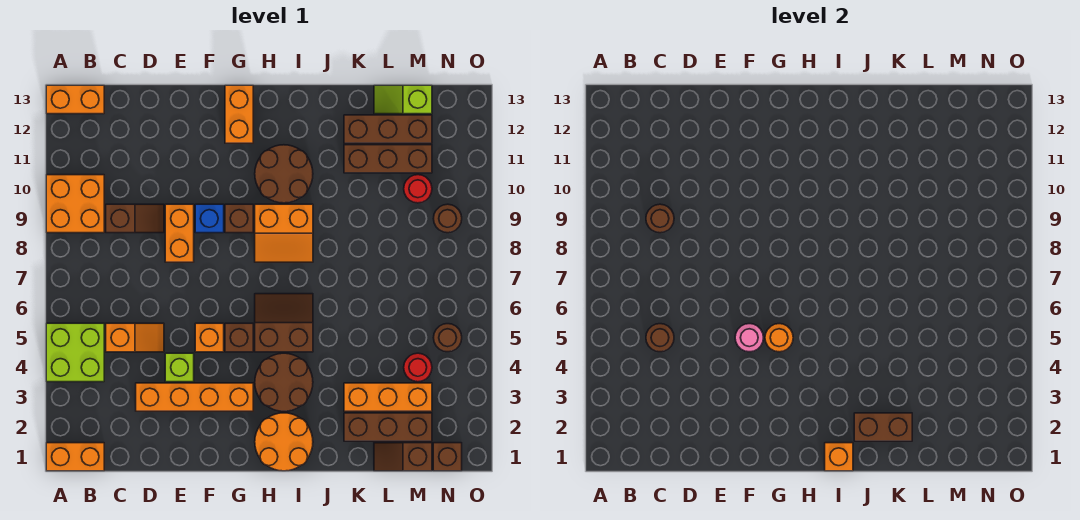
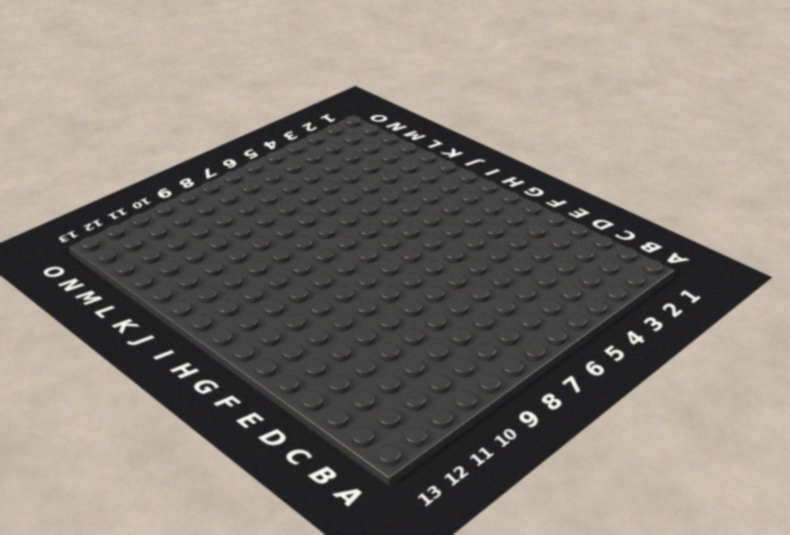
none -> orange 1x2 brick [46,443,104,471]
none -> lime 2x2 brick [46,323,104,382]
none -> orange 2x2 brick [46,175,104,233]
none -> orange 1x2 brick [46,85,104,114]

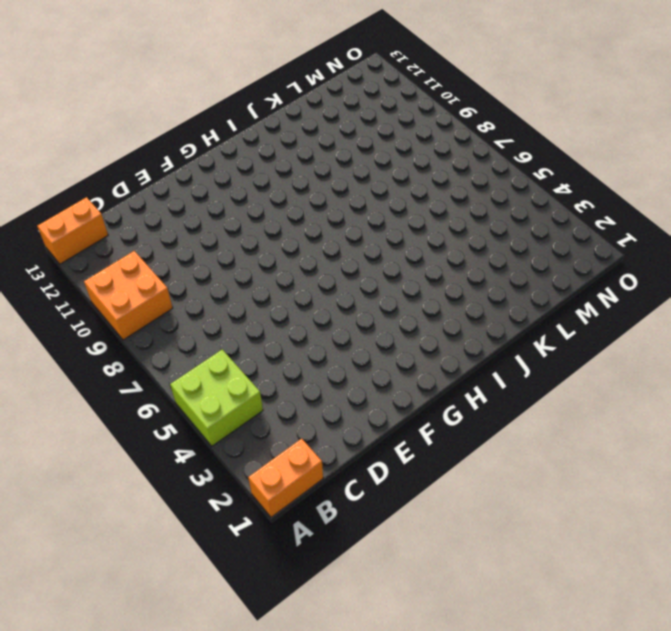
none -> orange 1x2 slope [106,323,164,352]
none -> brown 1x2 slope [106,204,164,233]
none -> orange 1x4 brick [136,383,253,411]
none -> lime 1x1 brick [165,353,194,382]

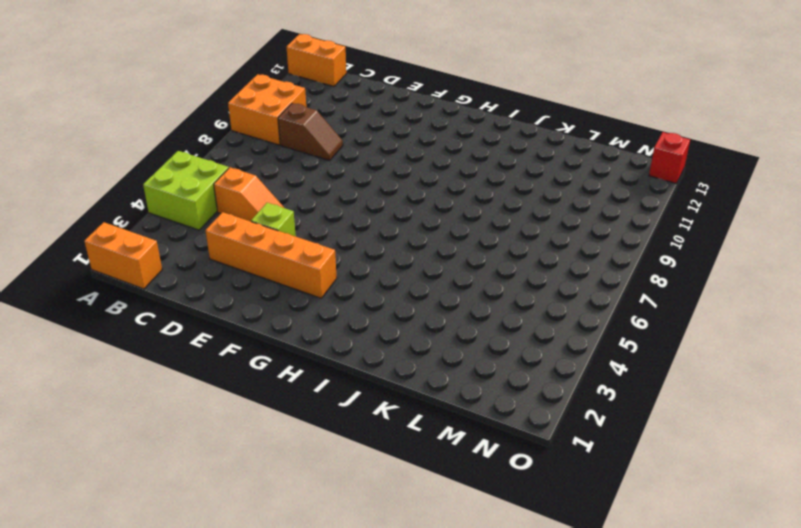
red 1x1 brick [649,132,690,183] -> none
none -> orange 1x2 brick [165,204,194,262]
none -> orange 1x1 brick [195,323,224,352]
none -> blue 1x1 brick [195,204,224,233]
none -> brown 1x1 brick [225,323,253,352]

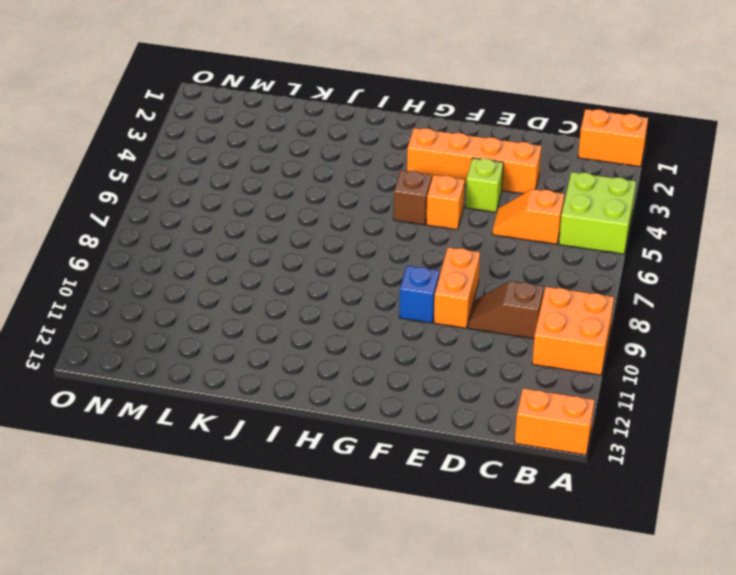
none -> brown 1x1 brick [225,204,253,233]
none -> orange 1x2 brick [225,85,253,143]
none -> orange 2x2 round brick [255,413,313,471]
none -> brown 2x2 round brick [255,353,313,411]

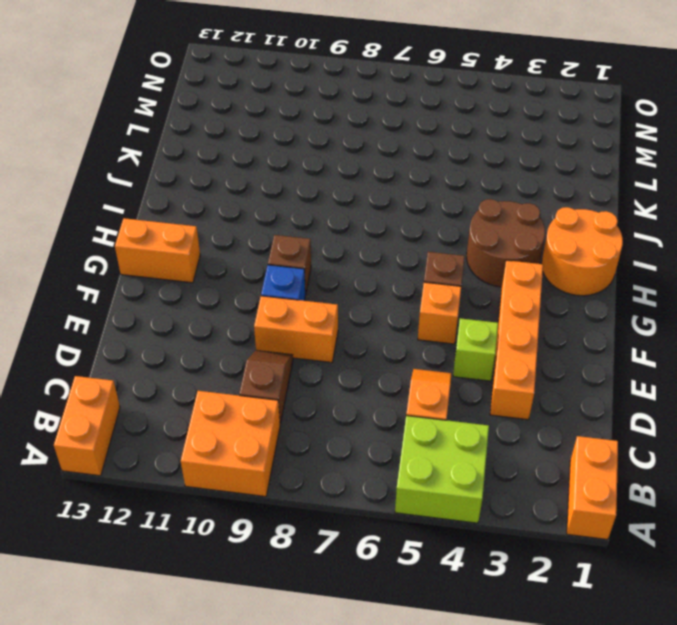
none -> brown 2x2 slope [255,294,313,352]
none -> orange 2x2 slope [255,204,313,262]
none -> brown 2x2 round brick [255,145,313,203]
none -> brown 1x3 brick [344,413,432,441]

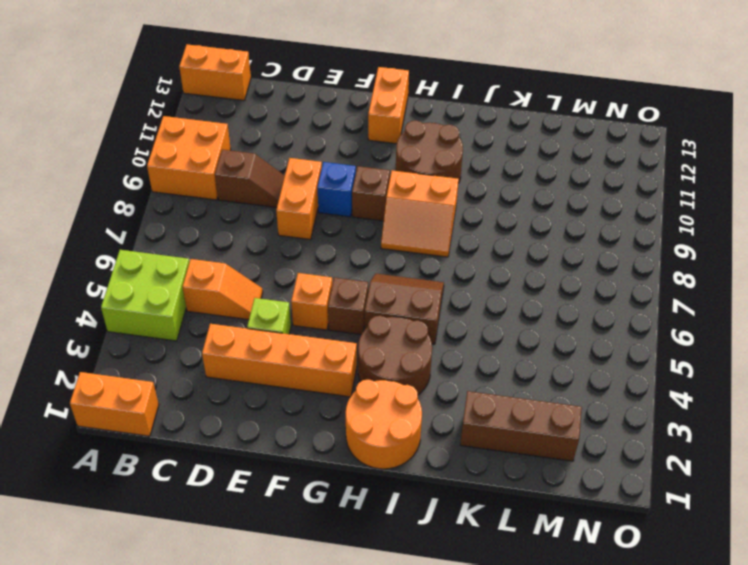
none -> orange 1x3 brick [344,383,432,411]
none -> brown 1x3 brick [344,145,432,173]
none -> brown 1x3 brick [344,115,432,143]
none -> brown 1x2 slope [374,443,432,471]

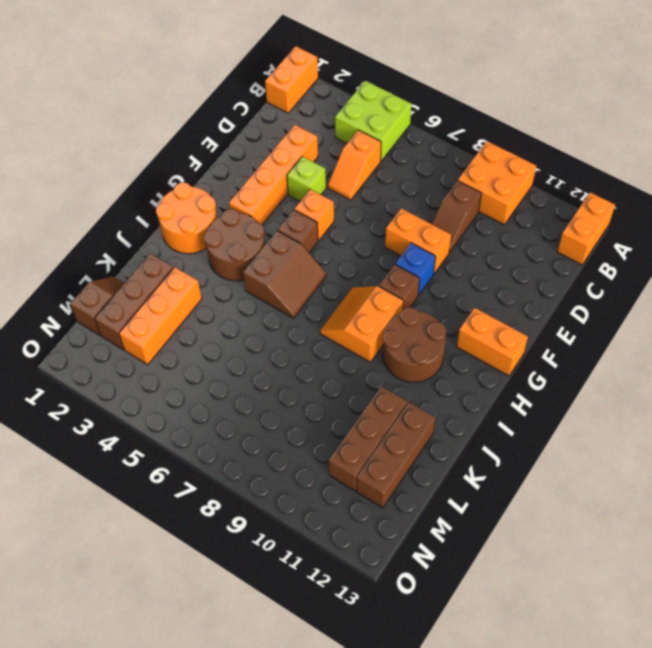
none -> lime 1x2 slope [374,85,432,114]
none -> red 1x1 round brick [404,353,432,382]
none -> red 1x1 round brick [404,175,432,203]
none -> brown 1x1 brick [433,443,462,471]

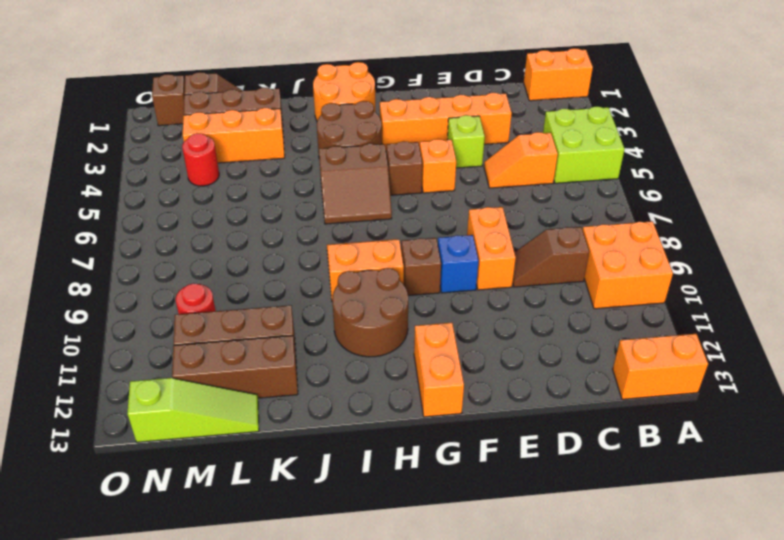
lime 1x3 slope [127,378,259,442] -> lime 1x2 slope [374,85,432,114]
none -> brown 1x1 round brick [433,324,462,352]
none -> brown 1x1 round brick [433,204,462,233]
none -> brown 1x1 round brick [646,324,674,352]
none -> brown 1x1 round brick [646,204,674,233]

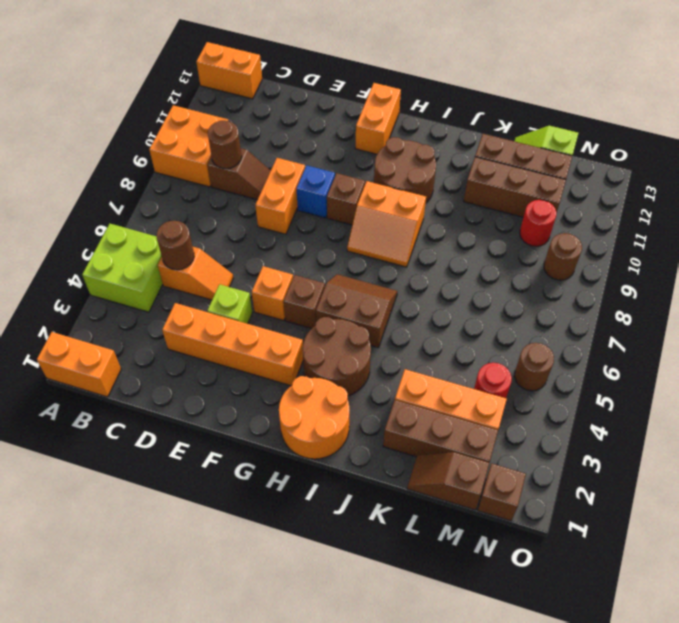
none -> pink 1x1 round brick [735,324,764,352]
none -> orange 1x1 round brick [765,324,793,352]
none -> orange 1x1 brick [825,443,853,471]
none -> brown 1x2 brick [854,413,912,441]

